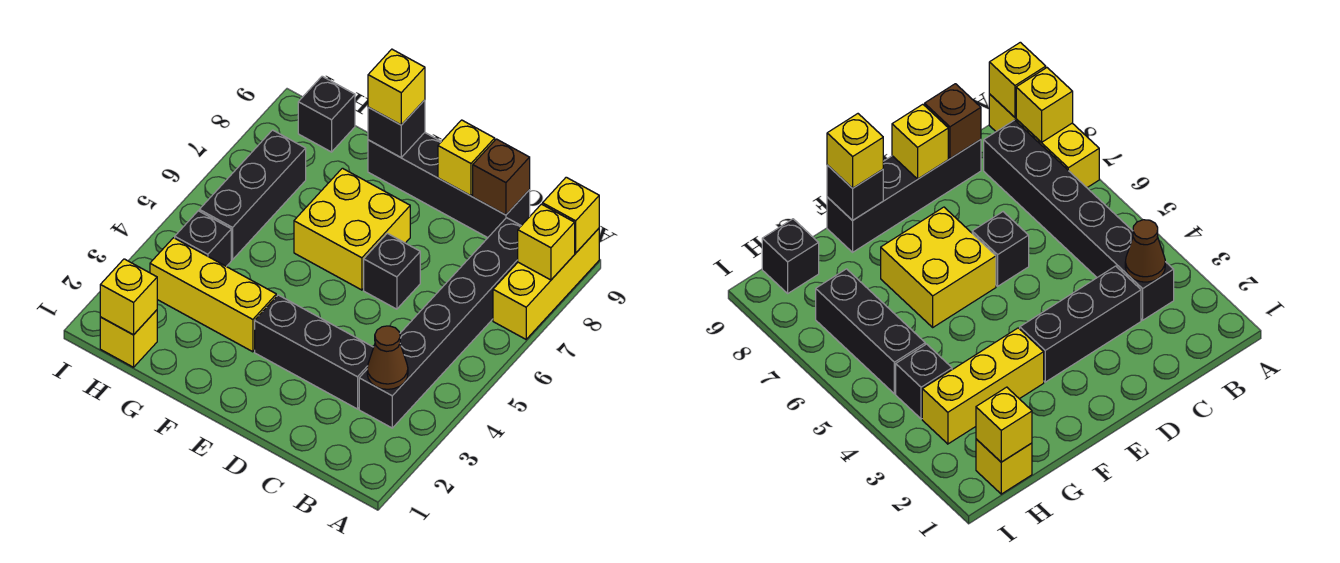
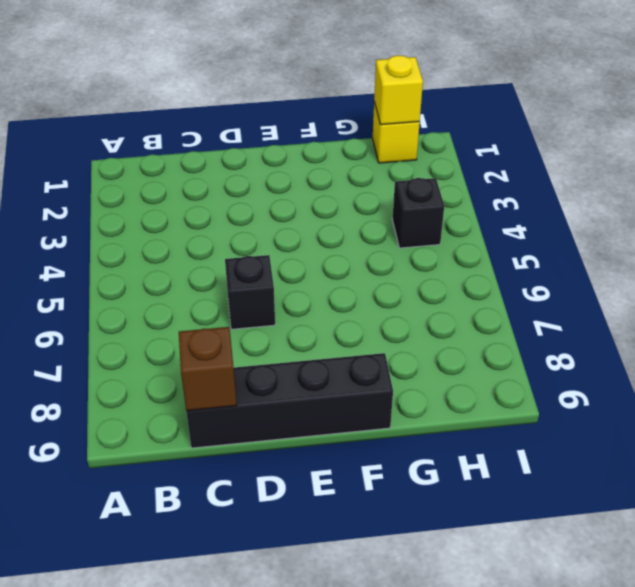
none -> yellow 1x3 brick [493,229,599,339]
none -> black 1x6 brick [359,218,521,428]
none -> black 1x3 brick [255,295,374,409]

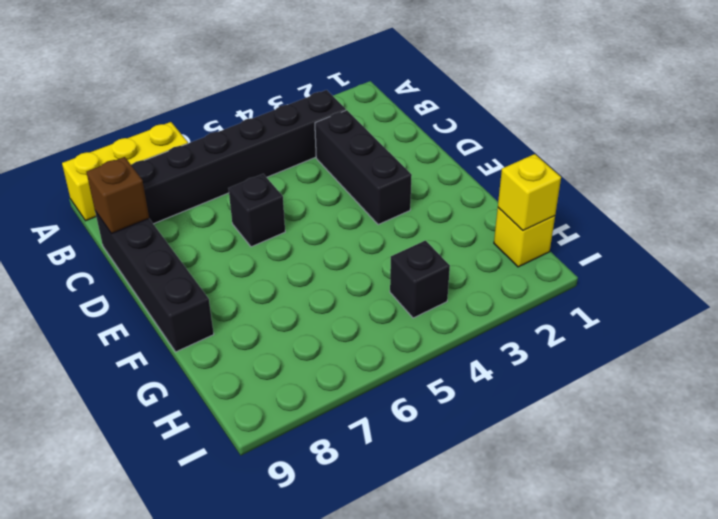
none -> yellow 2x2 brick [294,168,410,290]
none -> yellow 1x3 brick [150,238,276,352]
none -> black 1x3 brick [199,130,306,260]

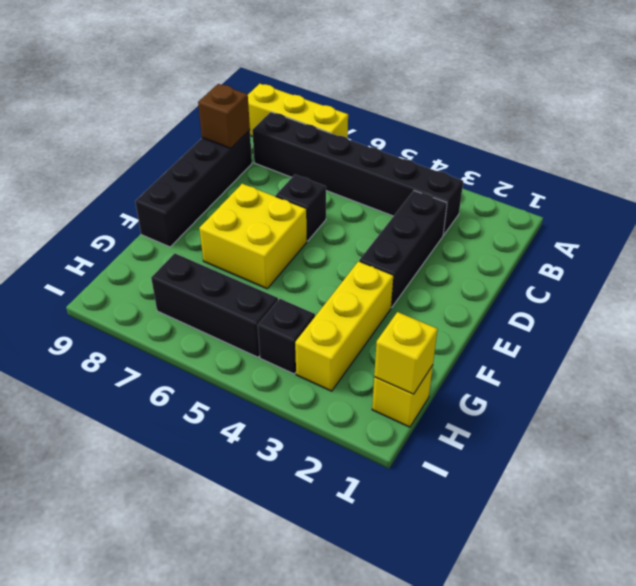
none -> black 1x1 brick [298,76,355,152]
none -> yellow 1x1 brick [518,204,575,280]
none -> yellow 1x1 brick [543,177,599,253]

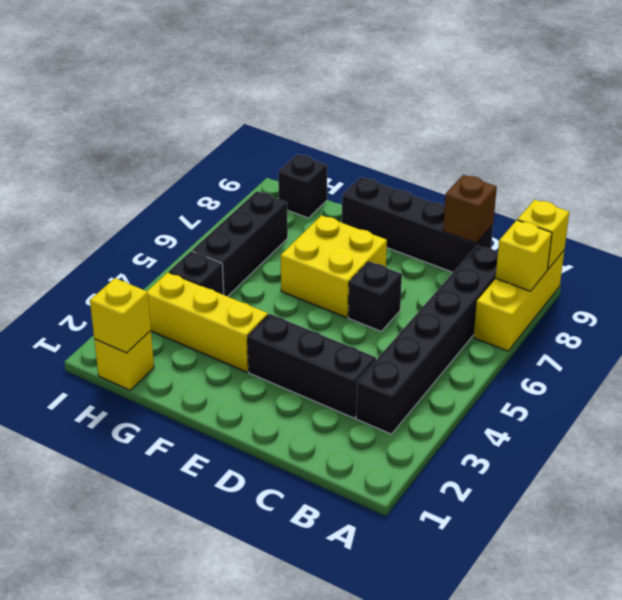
none -> brown 1x1 cone [367,326,408,389]
none -> yellow 1x1 brick [438,120,495,196]
none -> black 1x1 brick [368,100,425,157]

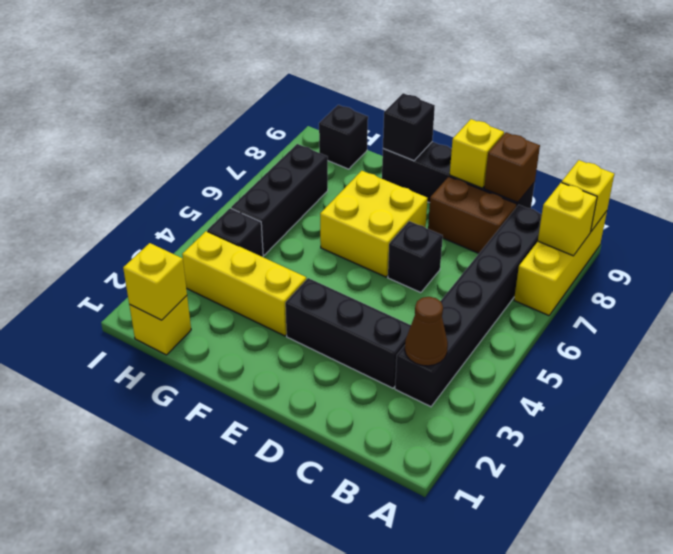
brown 1x2 brick [428,177,517,253] -> none
none -> yellow 1x1 brick [368,49,425,125]

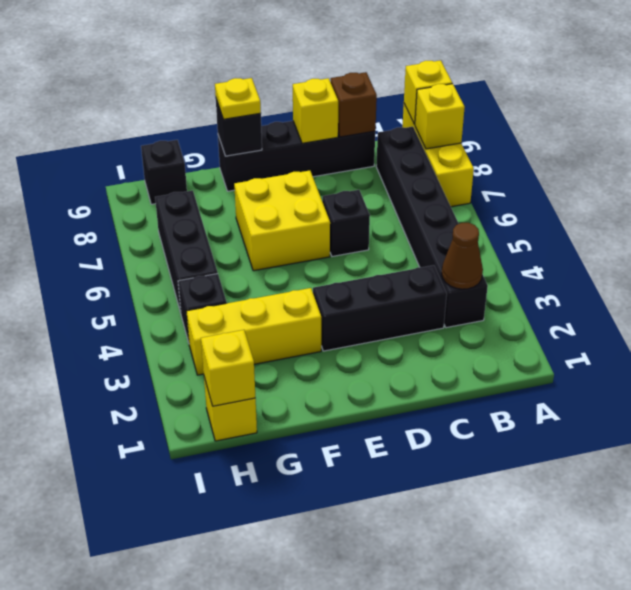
yellow 1x1 plate [215,78,261,119] -> yellow 1x1 brick [368,49,425,125]

